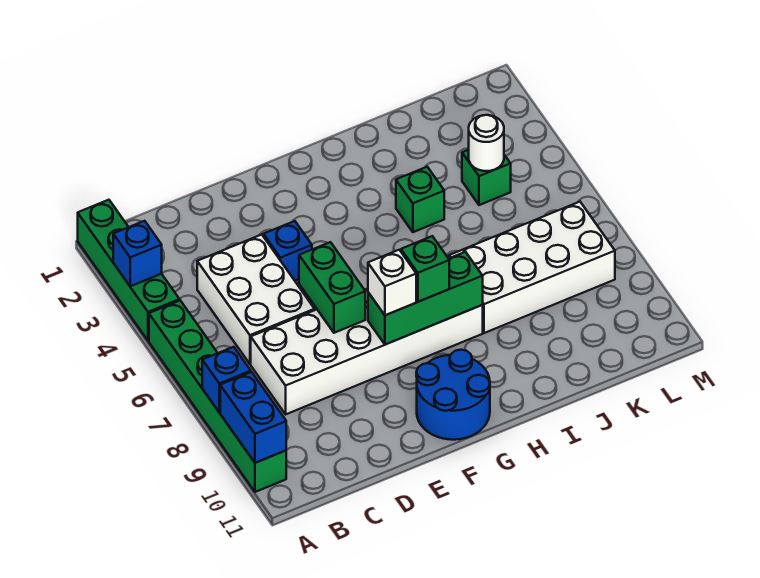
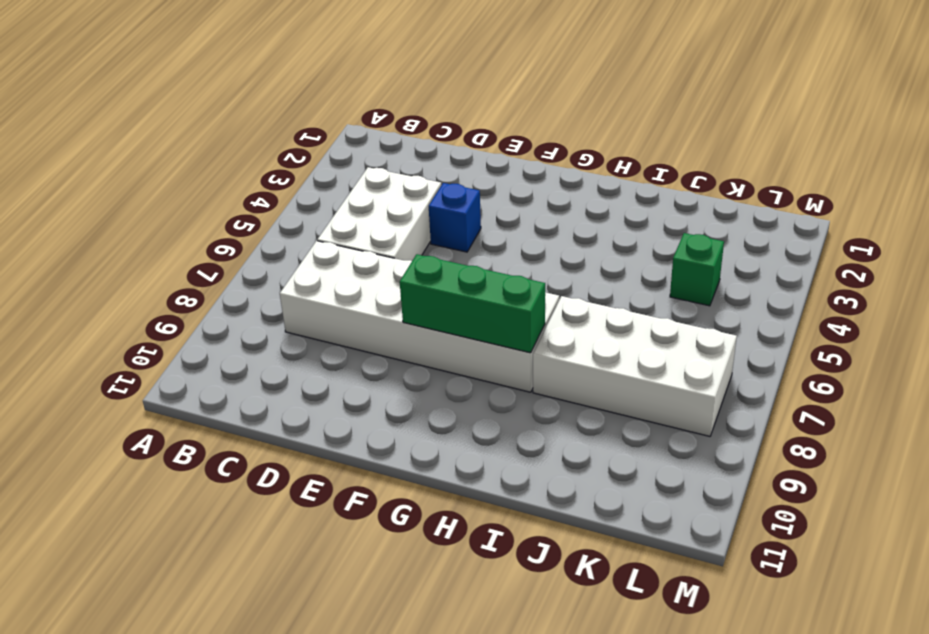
none -> green 1x4 brick [78,200,180,341]
none -> green 1x6 brick [149,301,286,492]
none -> blue 2x2 round brick [416,350,490,440]

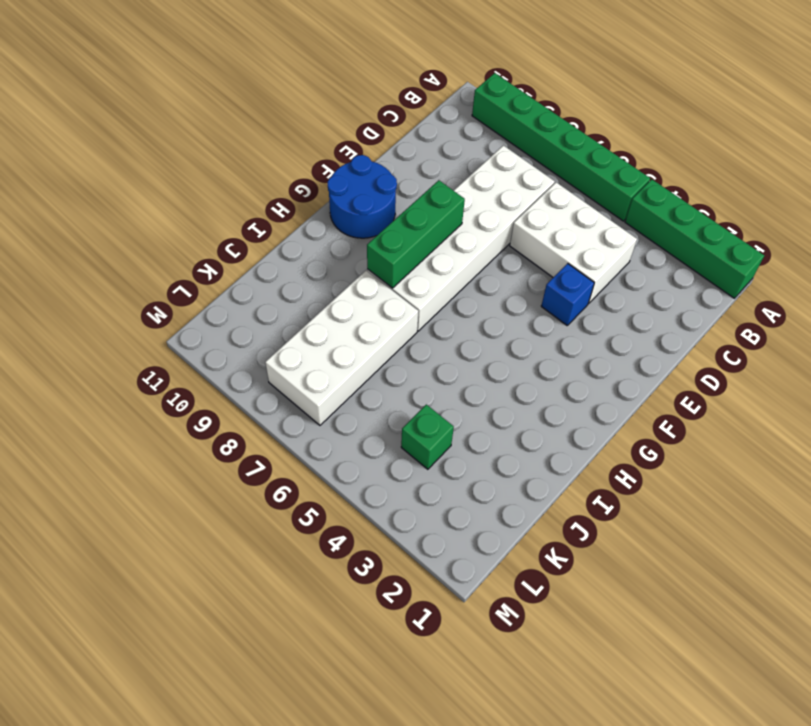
none -> green 1x1 brick [396,167,444,232]
none -> blue 1x1 brick [113,221,162,286]
none -> blue 1x1 brick [202,347,251,412]

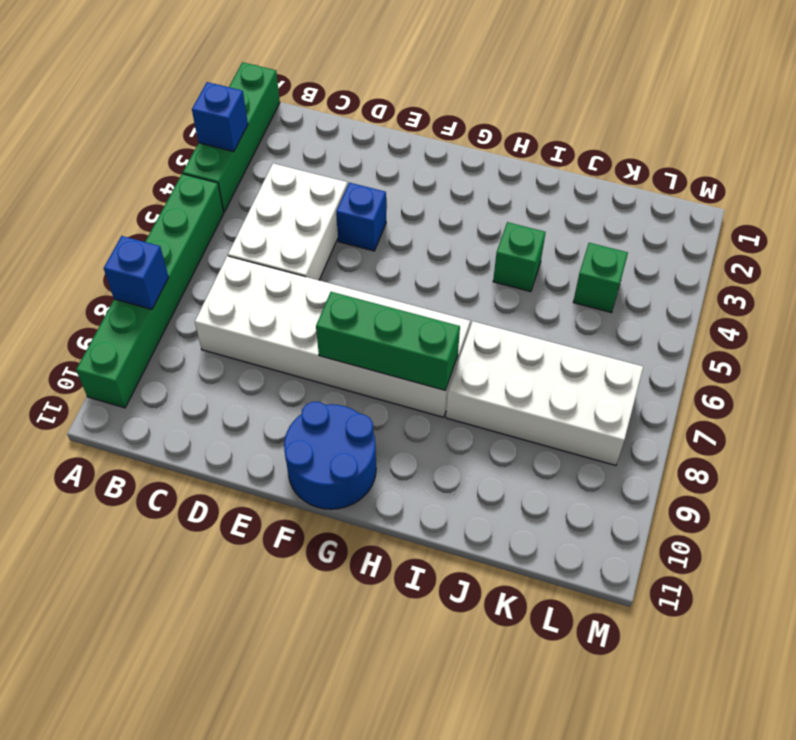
none -> blue 1x2 brick [220,372,286,463]
none -> green 1x2 brick [299,242,365,333]
none -> white 1x1 round brick [469,115,504,171]

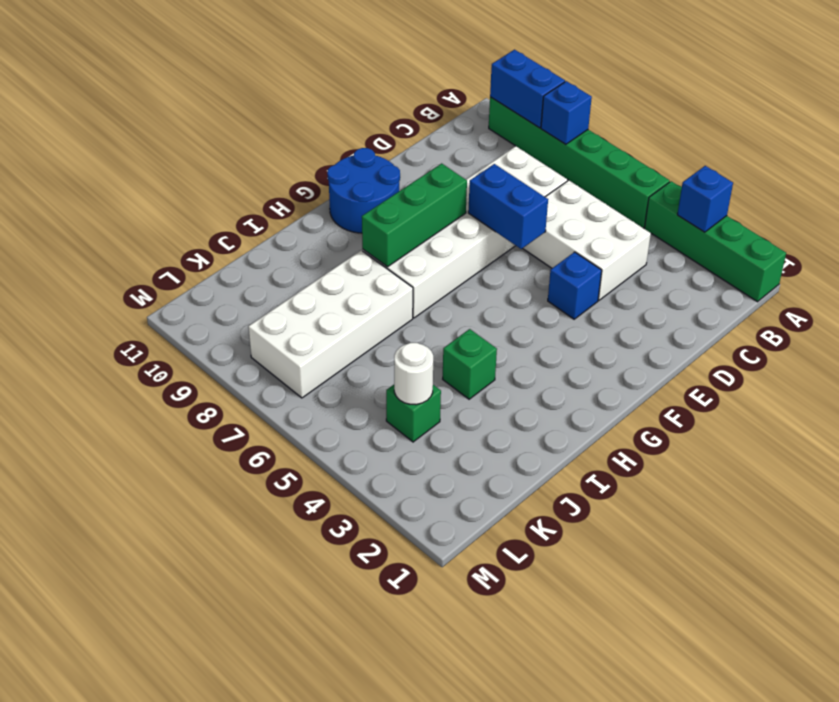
blue 1x2 brick [468,164,548,249] -> green 1x2 brick [299,242,365,333]
none -> white 1x1 brick [368,250,416,315]
none -> green 1x1 brick [401,236,449,302]

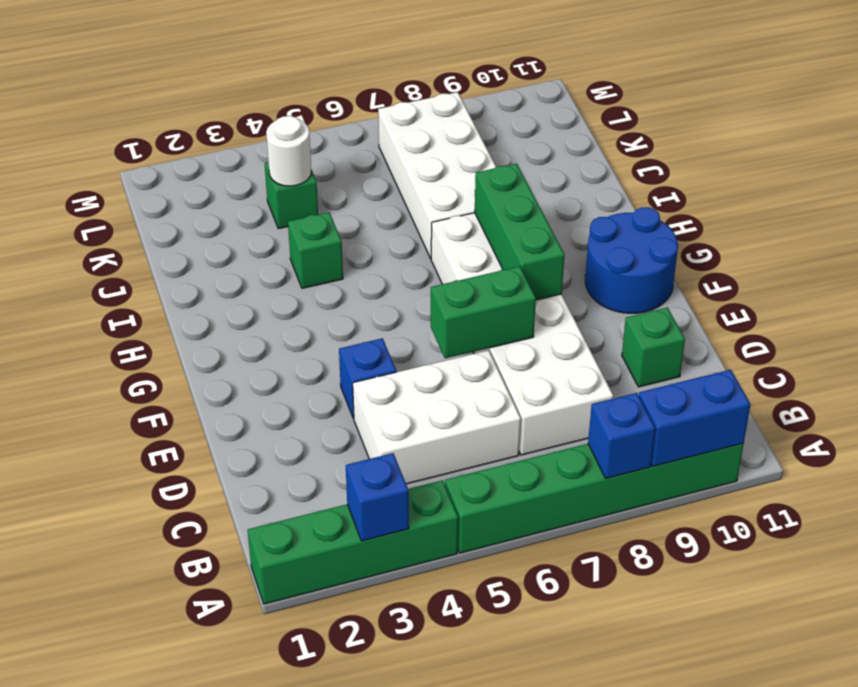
green 1x1 brick [622,308,685,387] -> green 1x1 brick moved to [401,236,449,302]
none -> white 1x1 brick [368,250,416,315]

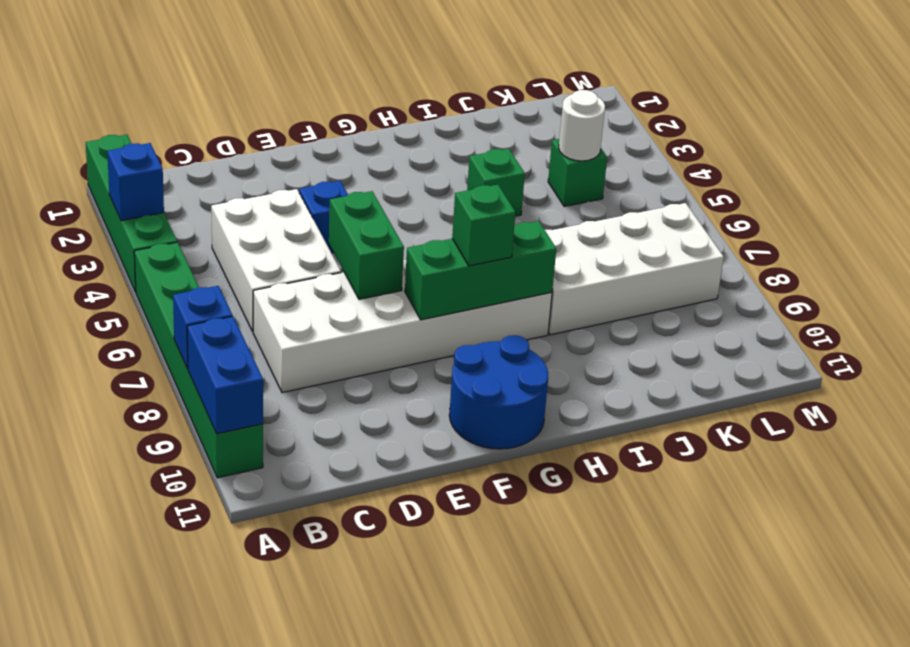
none -> white 1x1 brick [368,250,416,315]

